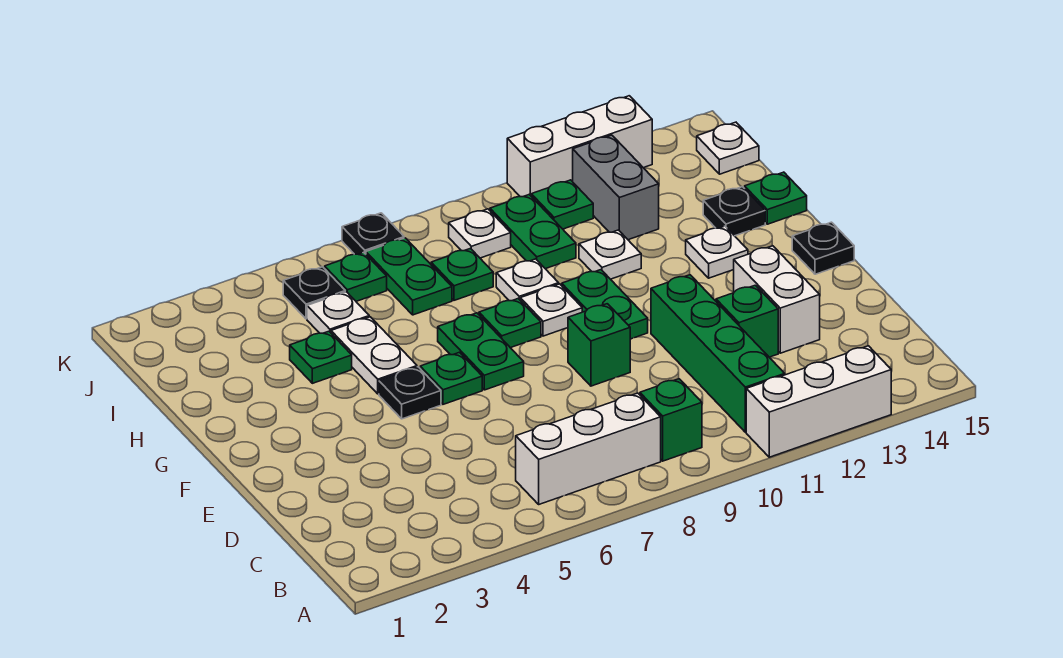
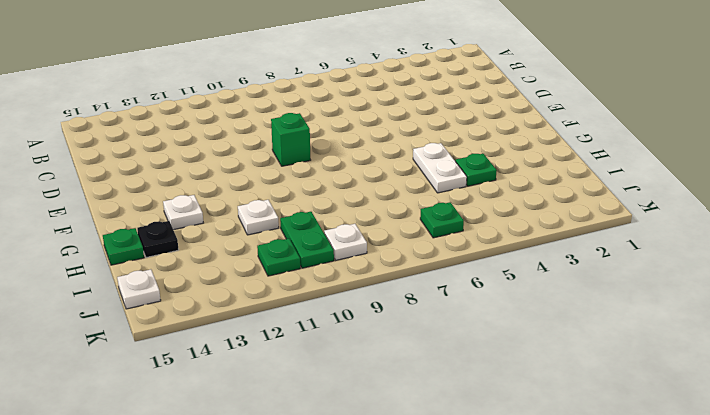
none -> white 1x3 brick [746,346,891,457]
none -> white 1x3 brick [516,393,661,504]
none -> green 1x1 brick [640,379,702,461]
none -> green 1x4 brick [651,275,785,432]

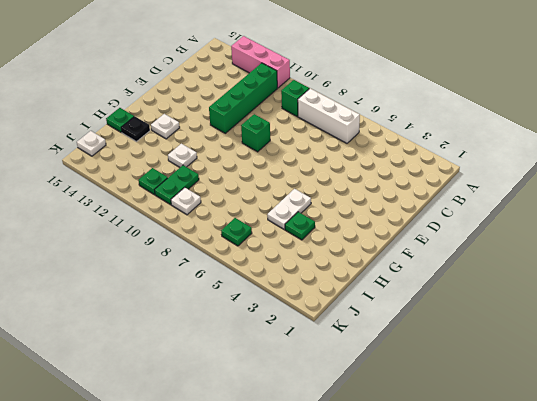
pink 1x3 brick [231,36,290,88] -> white 1x3 brick [746,346,891,457]
none -> green 1x1 brick [716,285,778,357]
none -> white 1x2 brick [734,246,820,353]
none -> black 1x1 plate [379,367,441,419]
none -> green 1x1 plate [420,352,482,404]

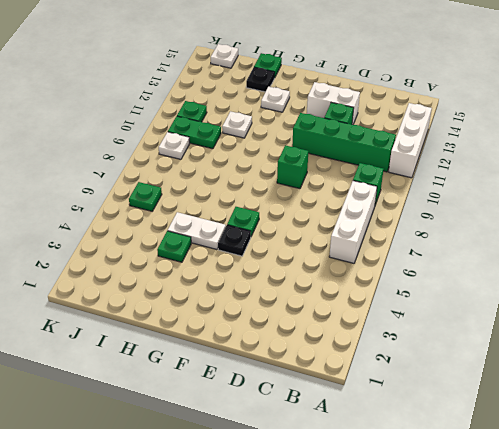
none -> green 1x2 plate [438,313,524,390]
none -> green 1x2 plate [561,270,648,339]
none -> black 1x1 plate [792,222,854,274]
none -> green 1x1 plate [479,299,541,348]

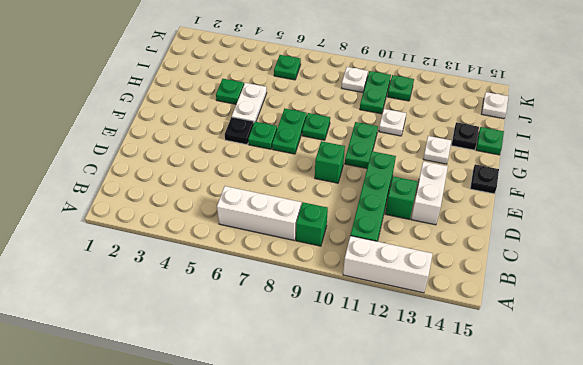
none -> white 1x1 plate [520,284,582,336]
none -> white 1x1 plate [496,259,559,301]
none -> white 1x1 plate [307,292,369,333]
none -> green 1x2 plate [366,238,452,315]

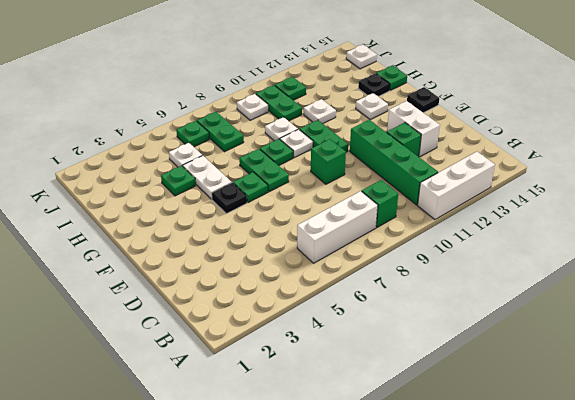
none -> green 1x1 plate [431,248,493,300]
none -> grey 1x2 brick [573,135,659,240]
none -> black 1x1 plate [283,267,345,319]
none -> black 1x1 plate [342,213,404,254]

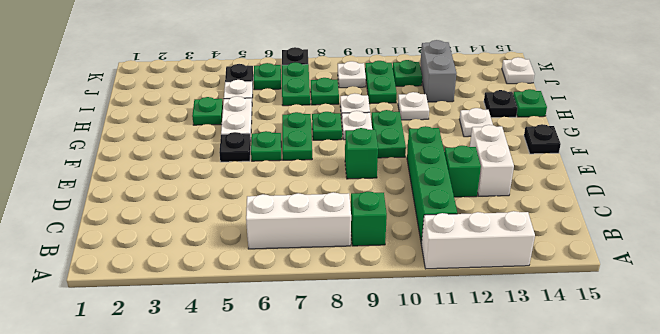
none -> white 1x3 brick [507,96,652,197]

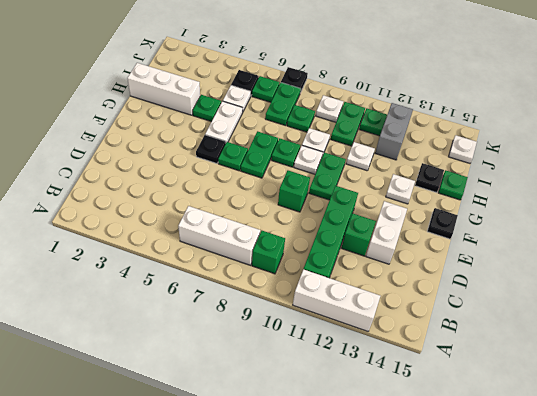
white 1x3 brick [128,63,200,115] -> white 1x3 brick moved to [507,96,652,197]

